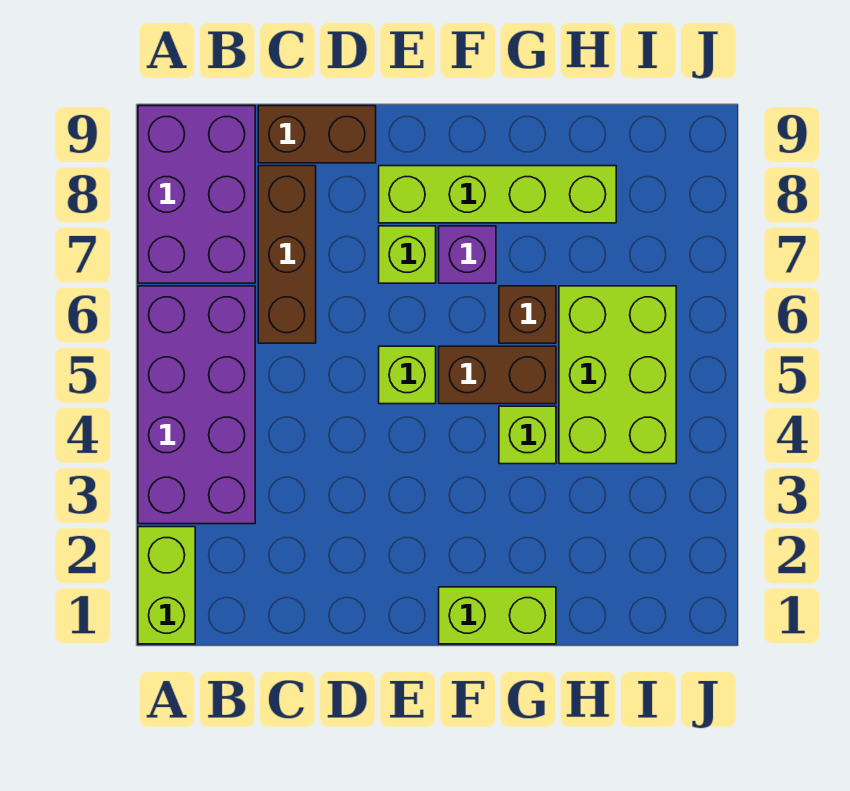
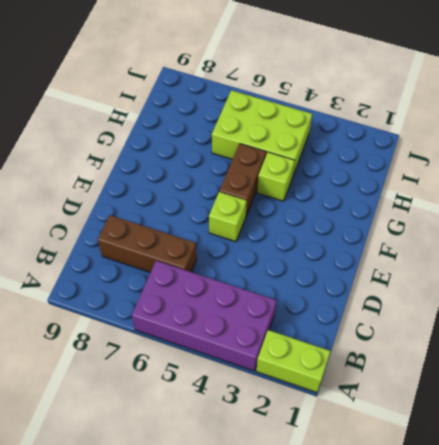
none -> purple 2x3 brick [138,106,255,283]
none -> brown 1x2 brick [258,106,376,163]
none -> lime 1x1 brick [379,226,436,283]

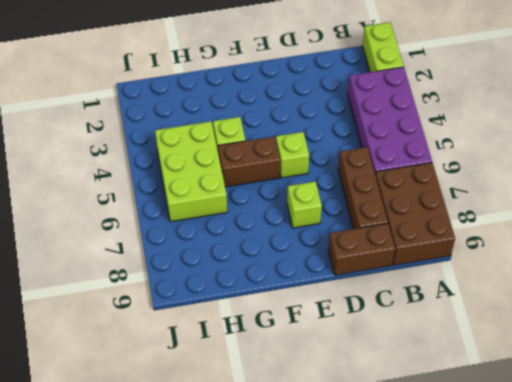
brown 2x3 brick [375,163,455,265] -> purple 2x3 brick [138,106,255,283]
none -> lime 1x4 brick [379,166,616,223]
none -> lime 1x2 brick [439,587,556,644]
none -> purple 1x1 brick [439,226,496,283]

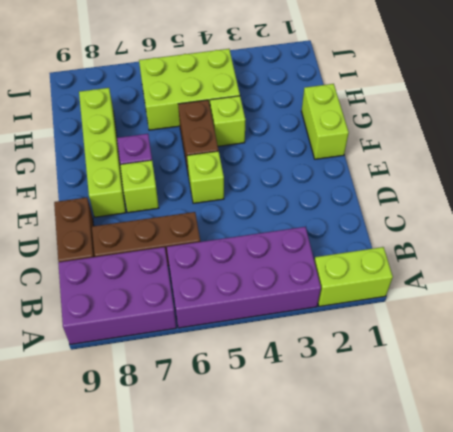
none -> brown 1x1 brick [499,286,556,343]

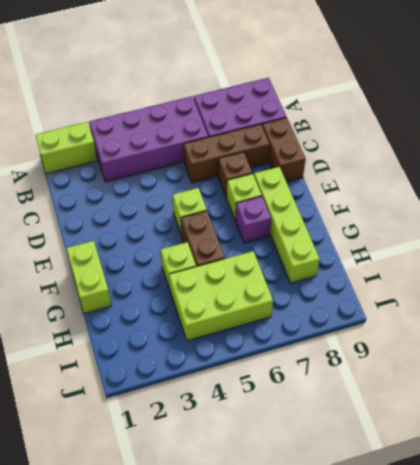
brown 1x1 brick [218,152,252,198] -> brown 1x1 brick moved to [499,286,556,343]

